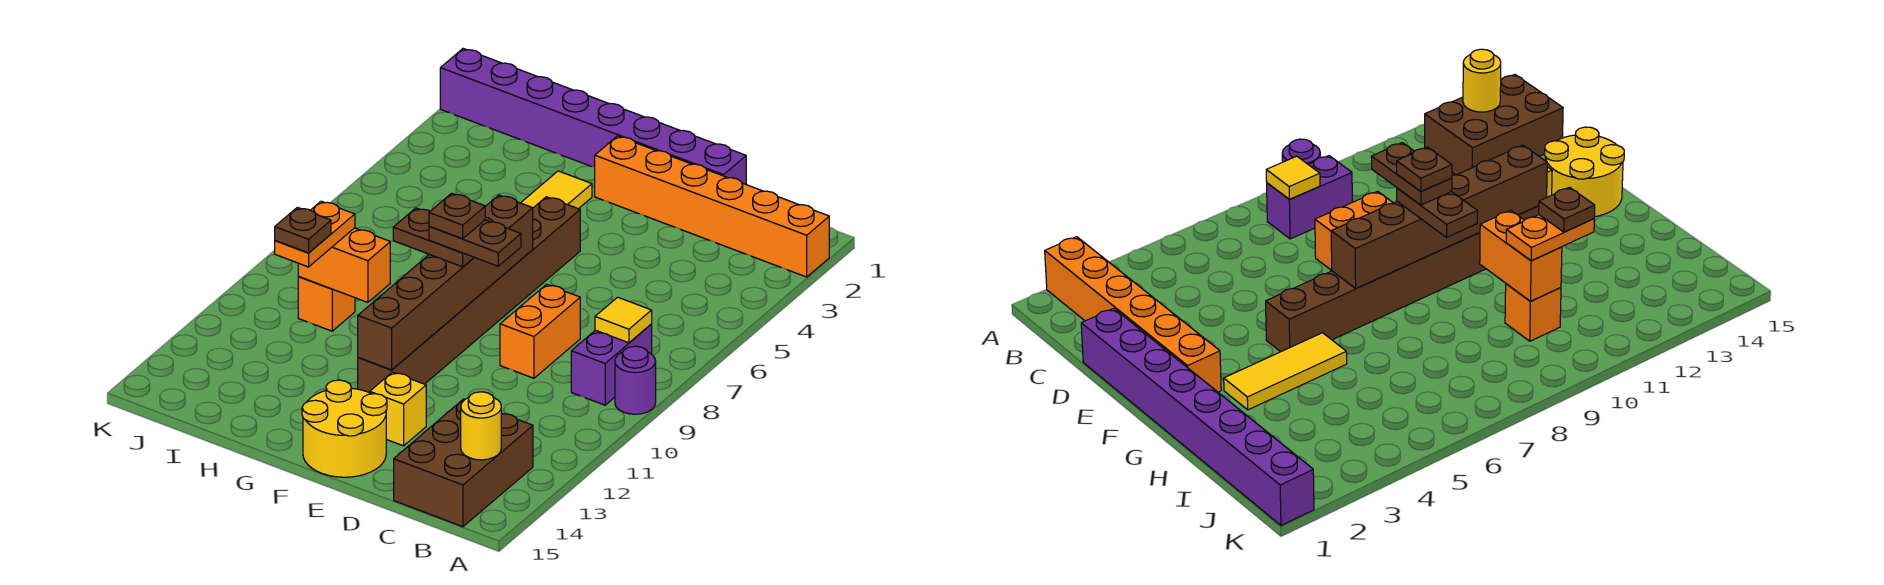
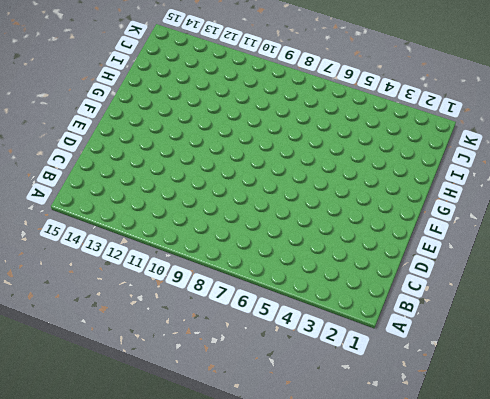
none -> orange 1x6 brick [595,136,829,277]
none -> purple 1x1 round brick [615,346,656,414]
none -> purple 1x2 brick [571,324,652,405]

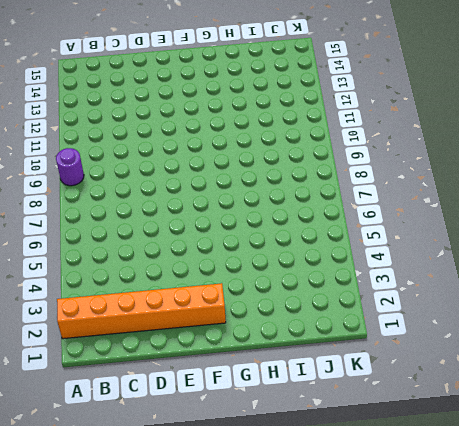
none -> purple 1x2 brick [571,324,652,405]
none -> brown 2x3 brick [394,399,533,527]
none -> purple 1x8 brick [440,49,746,184]

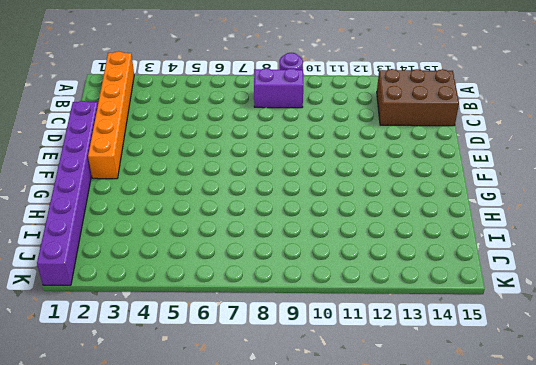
none -> orange 1x2 brick [500,284,580,378]
none -> yellow 1x1 brick [370,372,426,446]
none -> yellow 2x2 round brick [302,380,387,477]

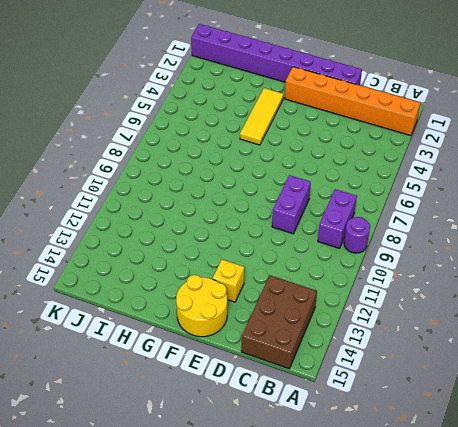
purple 1x2 brick [272,175,311,234] -> orange 1x2 brick [500,284,580,378]
none -> brown 1x8 brick [358,197,580,393]
none -> orange 1x1 brick [298,277,355,331]
none -> yellow 1x1 tile [595,297,652,343]

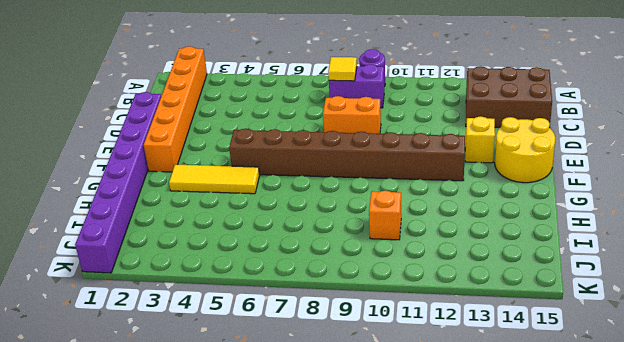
none -> yellow 1x1 round brick [461,392,501,460]
none -> brown 1x6 brick [358,195,533,370]
none -> orange 1x2 brick [298,228,390,302]

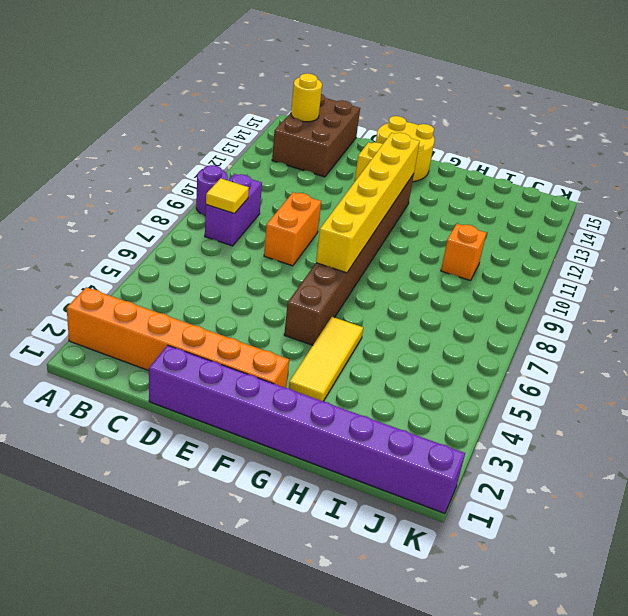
yellow 1x6 brick [316,133,420,273] -> brown 1x6 brick [358,195,533,370]
none -> orange 1x2 brick [298,228,390,302]
none -> brown 1x2 plate [393,208,474,267]
none -> orange 1x2 plate [275,201,355,267]

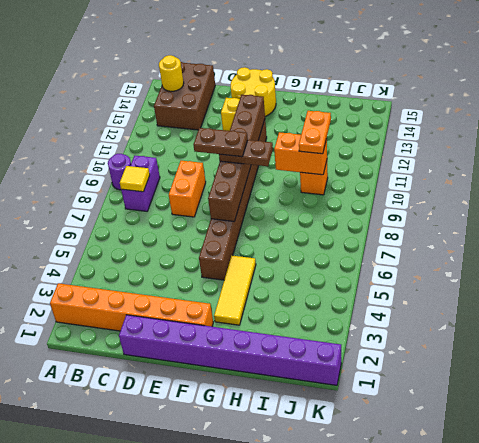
none -> brown 1x1 plate [275,207,331,253]
none -> brown 1x1 plate [429,193,485,239]

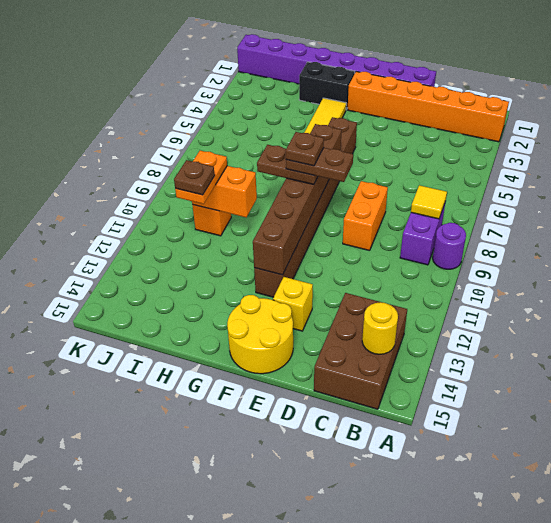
black 1x2 brick [299,62,355,109] -> none

